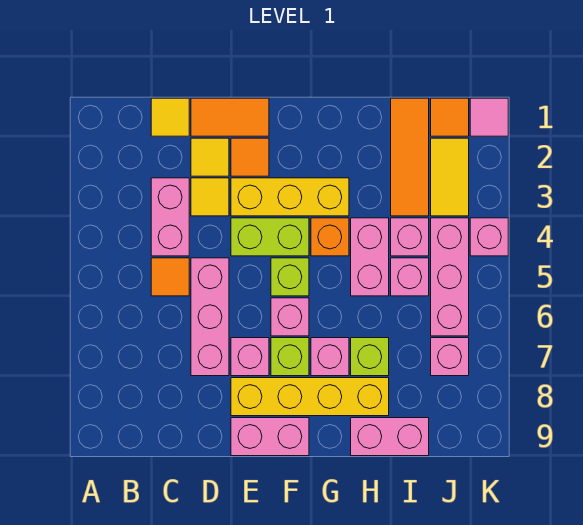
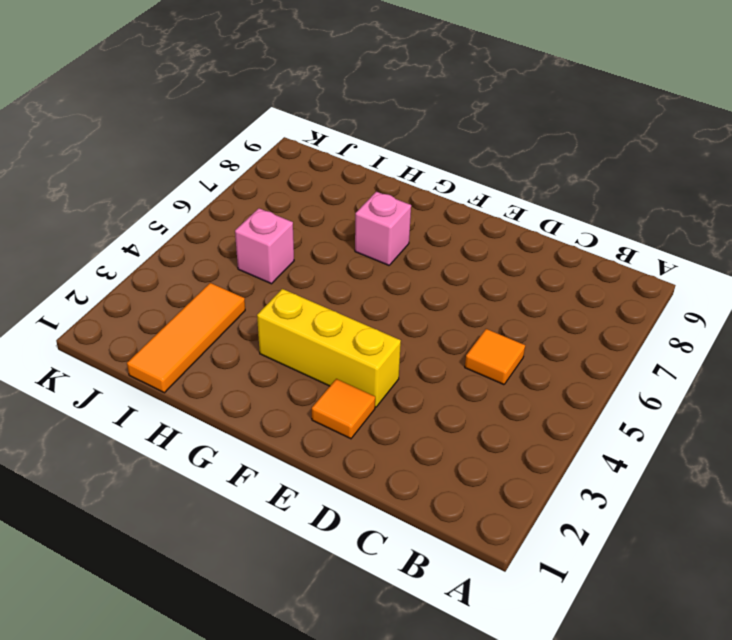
none -> yellow 1x1 tile [151,98,189,136]
none -> pink 1x2 brick [151,178,189,256]
none -> orange 1x2 tile [191,98,269,136]
none -> yellow 1x1 tile [191,138,229,176]

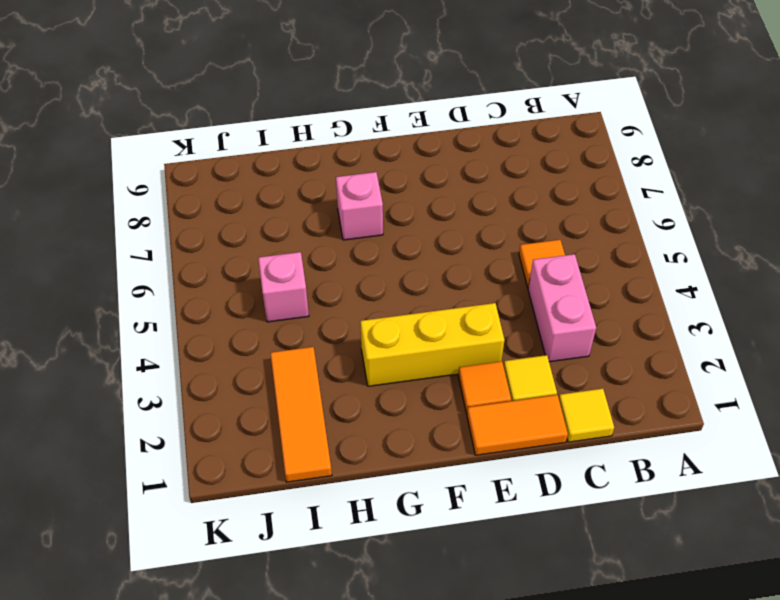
none -> yellow 1x1 tile [191,178,229,216]
none -> pink 1x3 brick [191,258,229,376]
none -> lime 1x2 brick [231,218,309,256]
none -> pink 1x1 brick [231,338,269,376]

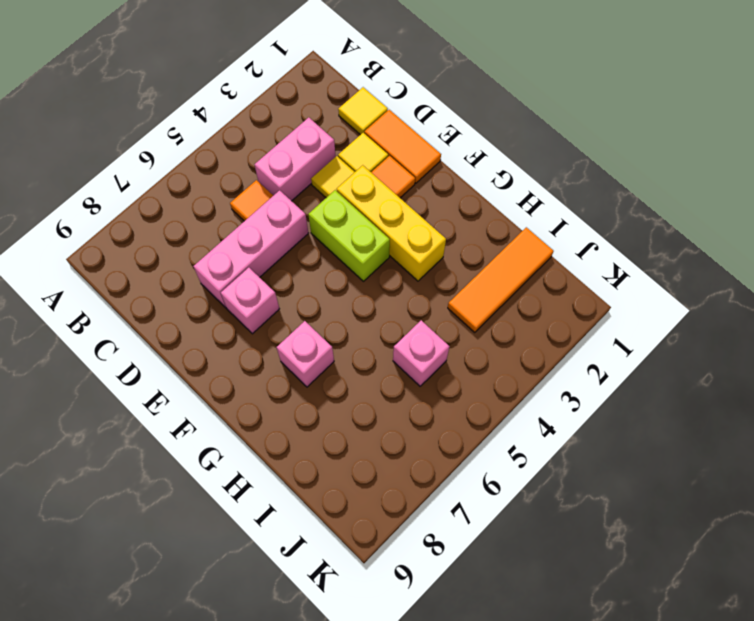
none -> yellow 1x4 brick [231,378,389,416]
none -> pink 1x2 brick [231,418,309,456]
none -> lime 1x1 brick [271,258,309,296]
none -> pink 1x1 brick [271,298,309,336]

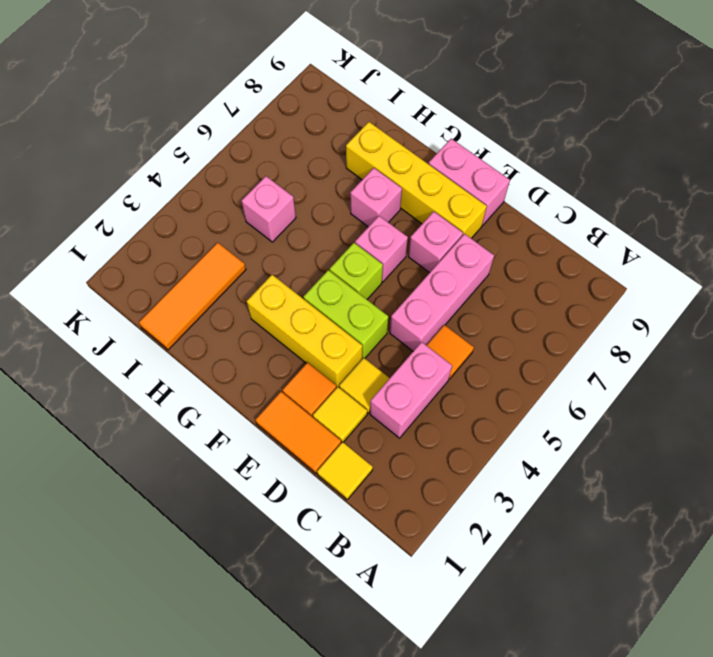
none -> lime 1x1 brick [271,338,309,376]
none -> orange 1x1 brick [311,218,349,256]
none -> pink 1x2 brick [351,218,389,296]
none -> lime 1x1 brick [351,338,389,376]

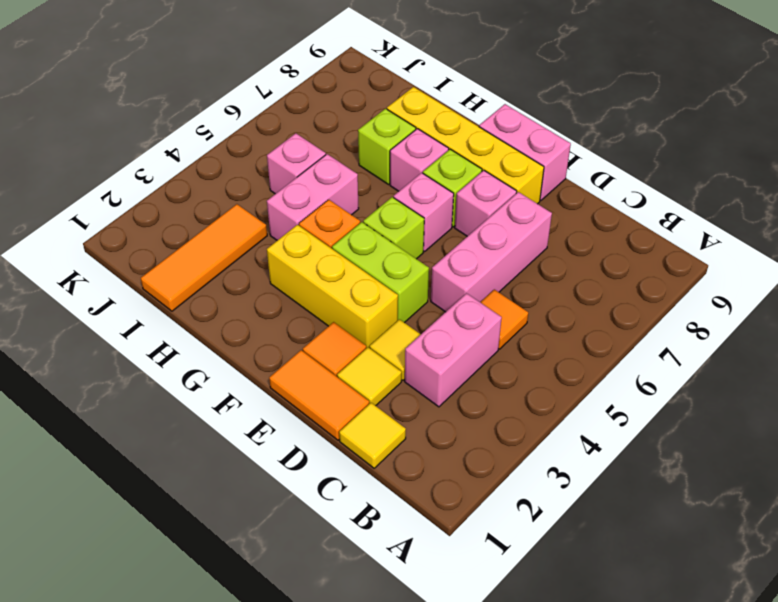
none -> pink 1x2 brick [351,418,429,456]
none -> pink 1x1 brick [391,218,429,256]
none -> orange 1x1 tile [431,98,469,136]
none -> yellow 1x2 tile [431,138,469,216]

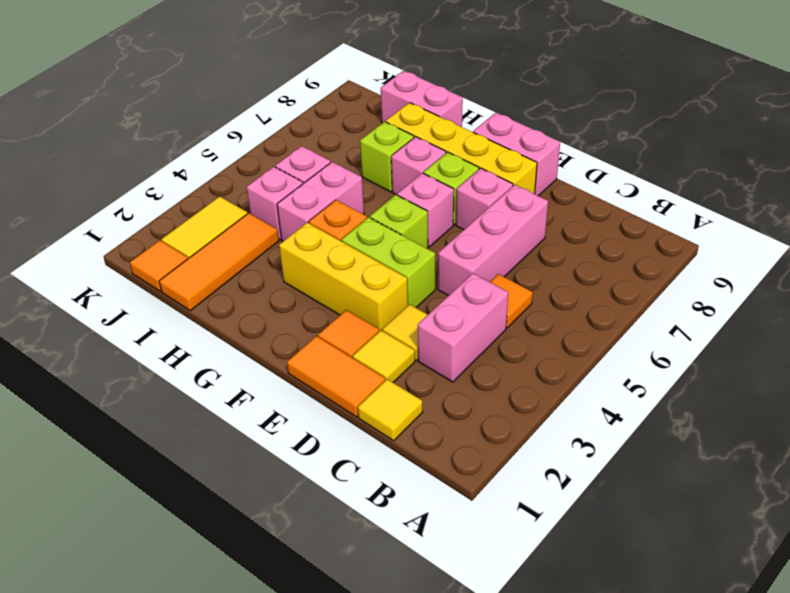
none -> pink 1x3 brick [431,218,469,336]
none -> pink 1x1 brick [431,338,469,376]
none -> pink 1x1 tile [470,98,508,136]
none -> pink 1x1 brick [470,218,508,256]

